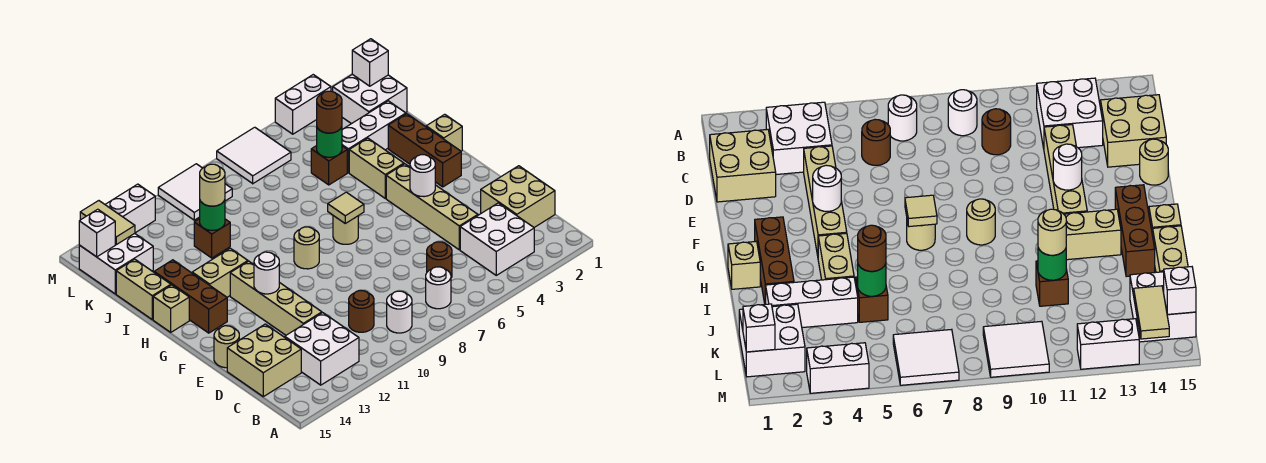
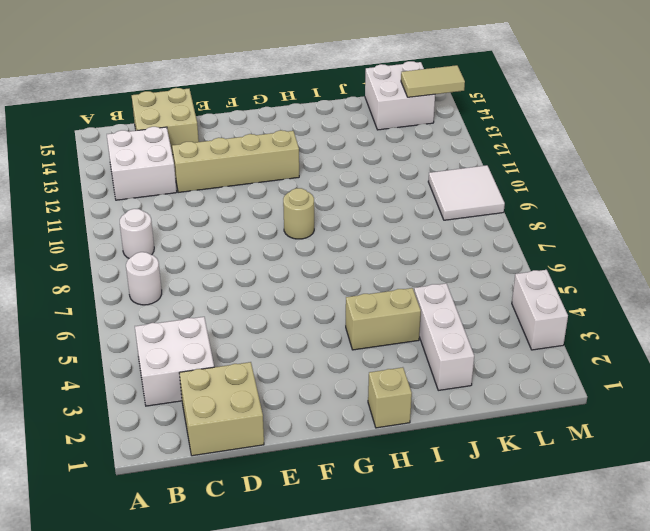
none -> brown 1x1 round brick [427,242,452,278]
none -> brown 1x1 round brick [349,291,374,332]
none -> tan 1x4 brick [386,164,478,250]
none -> tan 1x1 round brick [214,326,239,368]

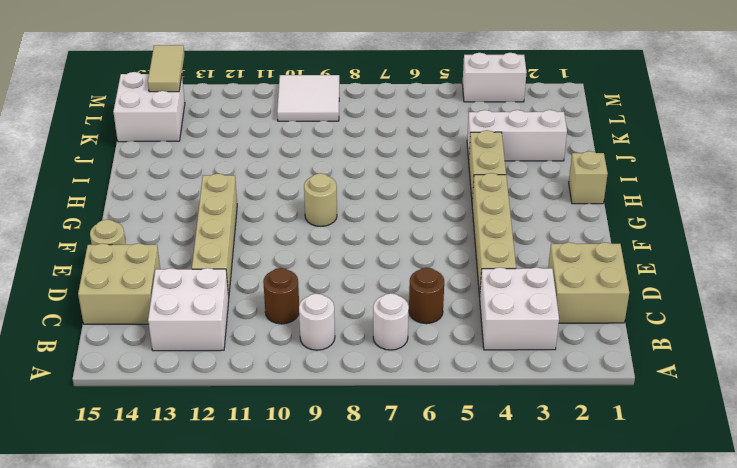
none -> brown 1x3 brick [388,114,461,187]
none -> tan 1x1 round brick [333,216,358,244]
none -> brown 1x3 brick [154,260,227,333]
none -> tan 1x2 brick [192,248,248,297]

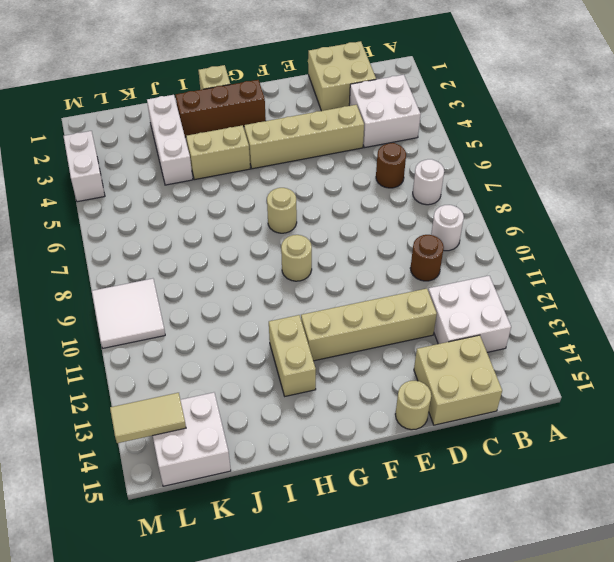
none -> brown 1x3 brick [154,260,227,333]
none -> tan 1x1 brick [153,285,189,332]
none -> tan 1x2 brick [116,259,171,319]
none -> brown 1x1 brick [311,146,347,185]

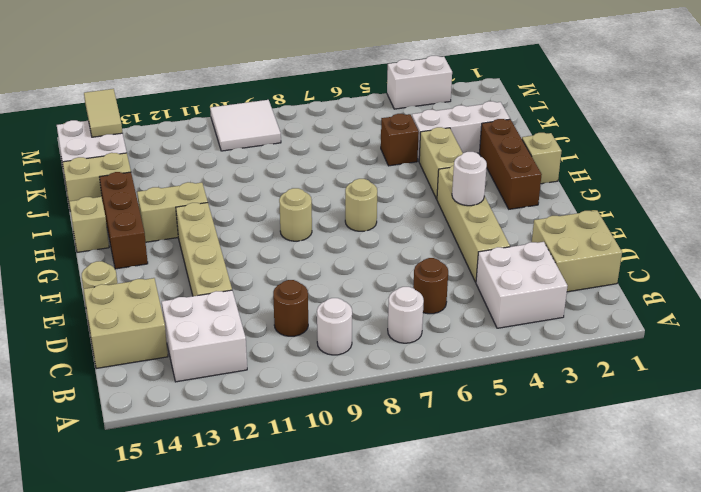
tan 1x2 brick [63,153,131,211] -> tan 1x2 brick turned to [116,259,171,319]
none -> brown 1x1 brick [194,219,230,258]
none -> white 2x2 brick [333,74,407,124]
none -> white 2x2 tile [217,127,291,184]
none -> white 1x2 brick [105,184,155,233]

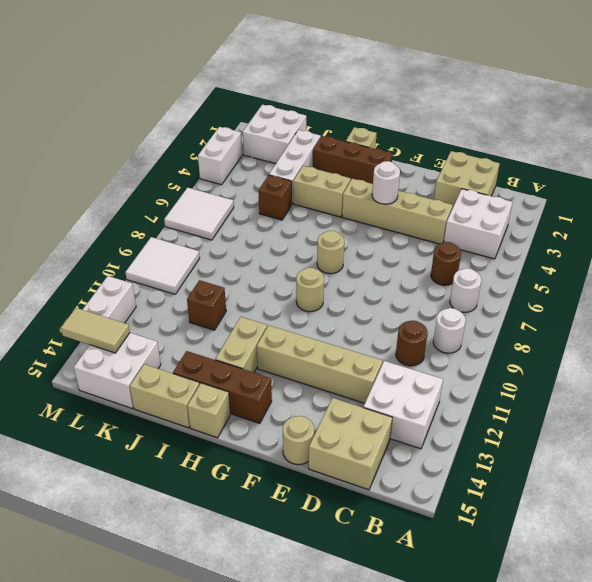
none -> white 1x1 round brick [254,252,279,294]
none -> tan 1x1 tile [328,192,364,223]
none -> green 1x1 round brick [317,127,342,157]
none -> green 1x1 round brick [200,200,225,230]

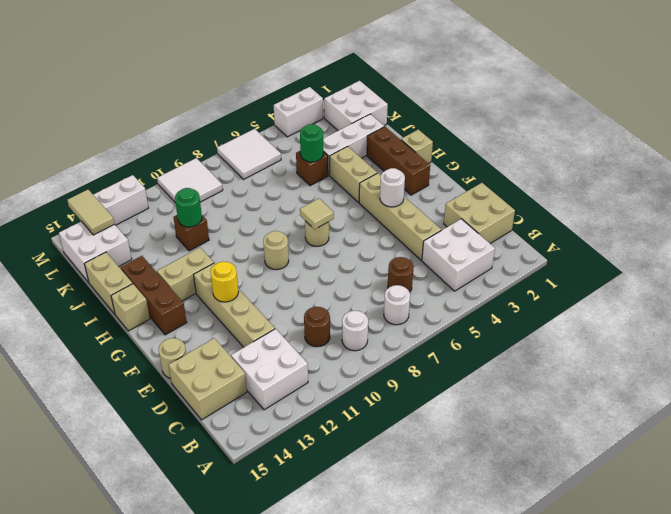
yellow 1x1 round brick [210,261,239,302] -> white 1x1 round brick [254,252,279,294]
none -> white 1x1 brick [352,39,388,86]
none -> white 1x1 brick [79,209,115,257]
none -> brown 1x1 round brick [317,91,342,133]
none -> tan 1x1 round brick [200,164,225,206]

